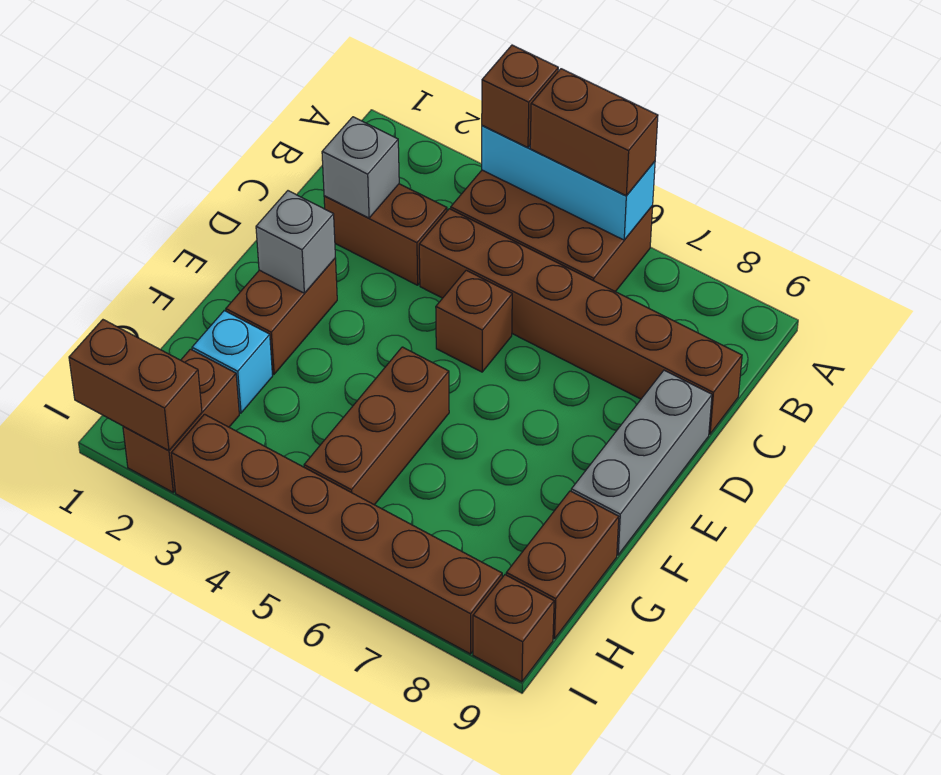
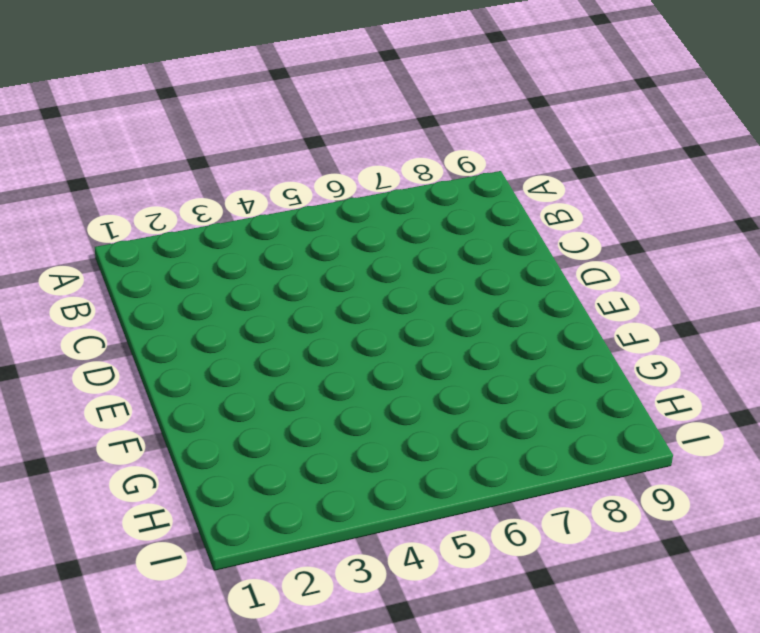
none -> brown 2x3 brick [451,170,653,292]
none -> brown 1x2 brick [324,184,447,285]
none -> brown 1x6 brick [419,209,742,434]

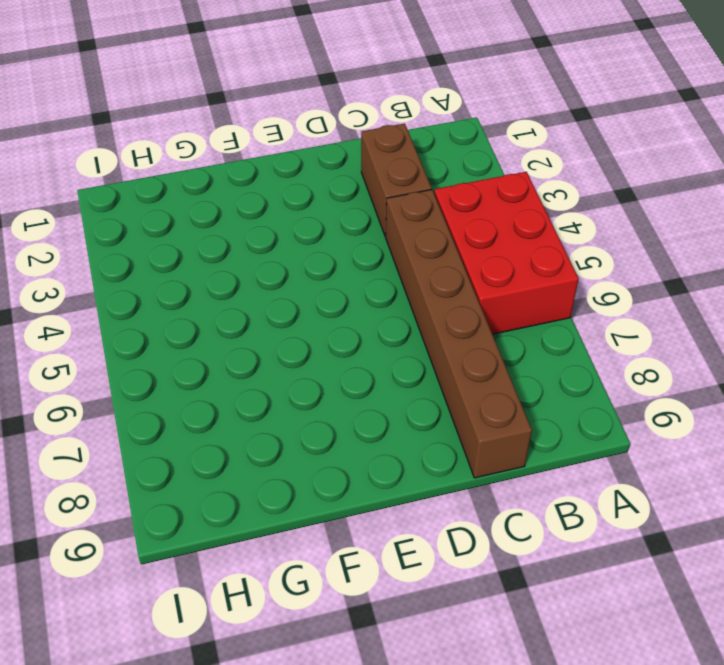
red 2x3 brick [434,172,579,334] -> brown 2x3 brick [451,170,653,292]
none -> brown 1x1 brick [436,270,512,372]
none -> grey 1x3 brick [571,370,712,555]
none -> brown 1x2 brick [226,258,337,374]

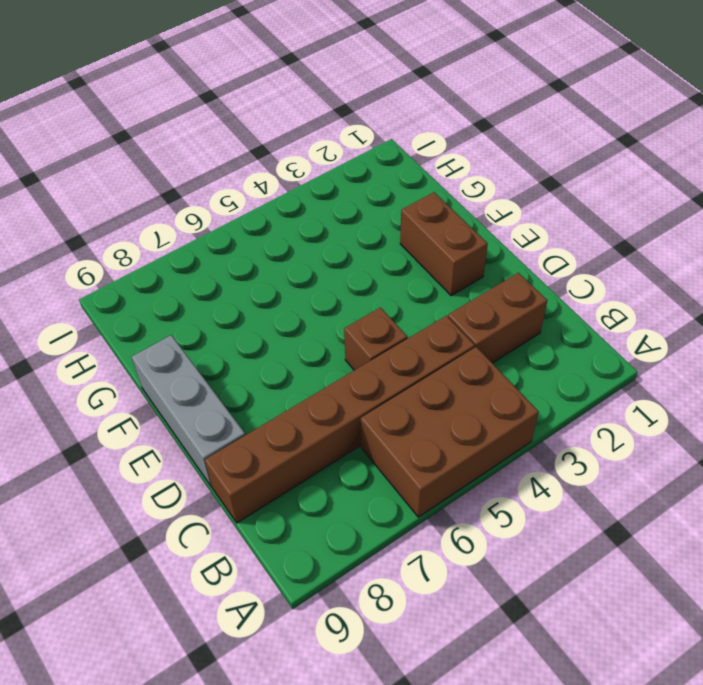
none -> brown 1x3 brick [304,347,449,505]
none -> cyan 1x1 brick [192,311,273,413]
none -> brown 1x2 brick [506,491,619,639]

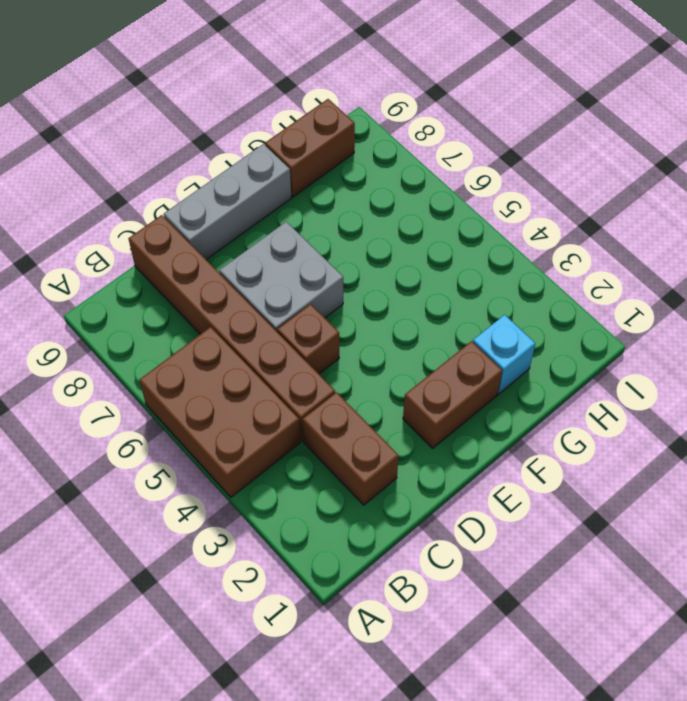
grey 2x2 brick [219,222,343,332] -> none
none -> brown 1x3 brick [304,347,449,505]
none -> brown 1x2 brick [123,349,239,492]
none -> brown 1x6 brick [171,414,502,654]

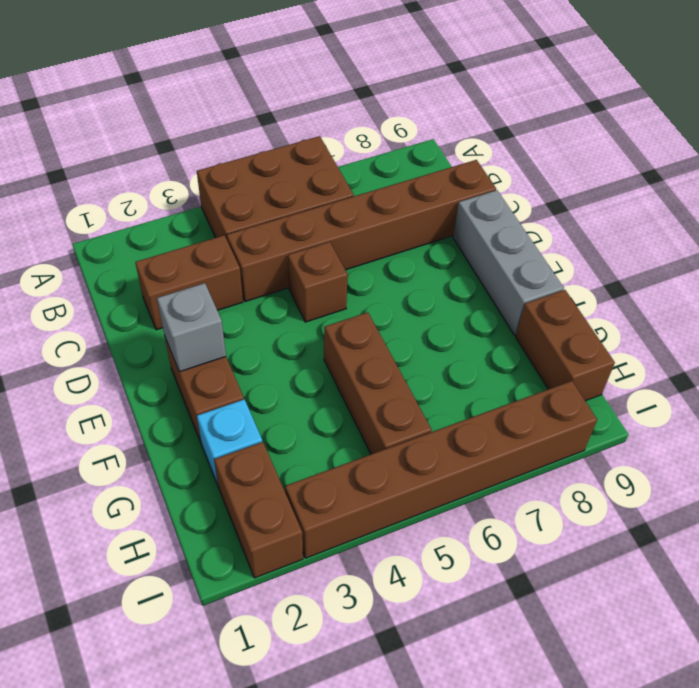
none -> brown 1x1 brick [473,575,554,682]
none -> cyan 1x3 brick [482,126,655,240]
none -> grey 1x1 brick [322,117,399,218]

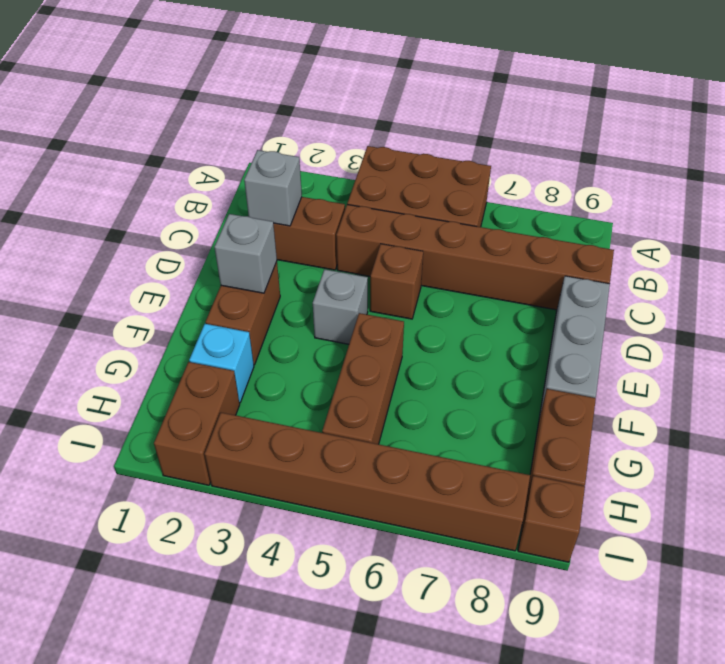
grey 1x1 brick [313,269,368,344] -> none
none -> cyan 1x3 brick [482,126,655,240]
none -> brown 1x2 brick [69,320,202,451]
none -> brown 1x1 brick [482,45,558,148]

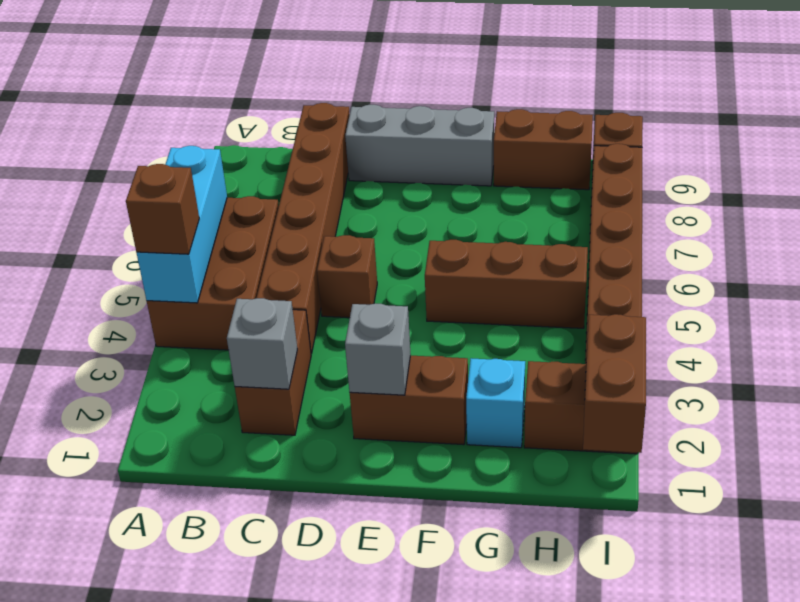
none -> brown 1x2 brick [530,69,658,196]

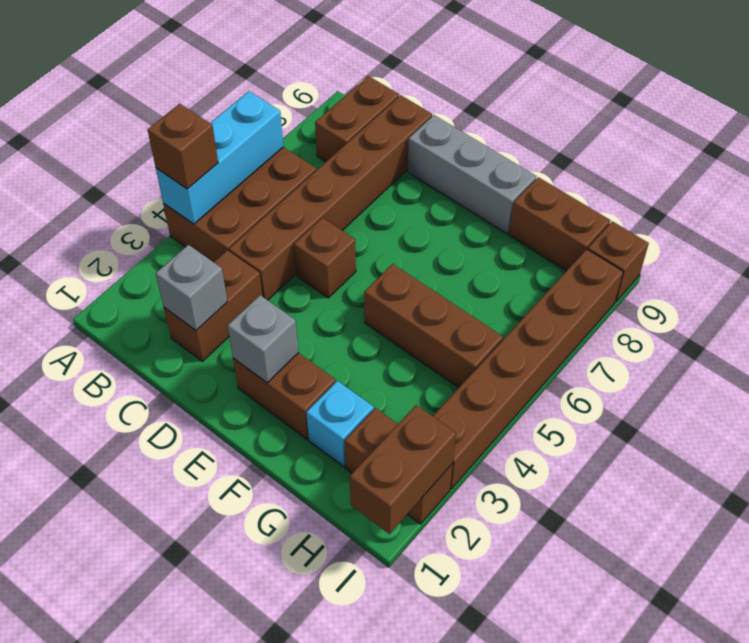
brown 1x2 brick [315,76,399,162] -> brown 1x2 brick moved to [530,69,658,196]

